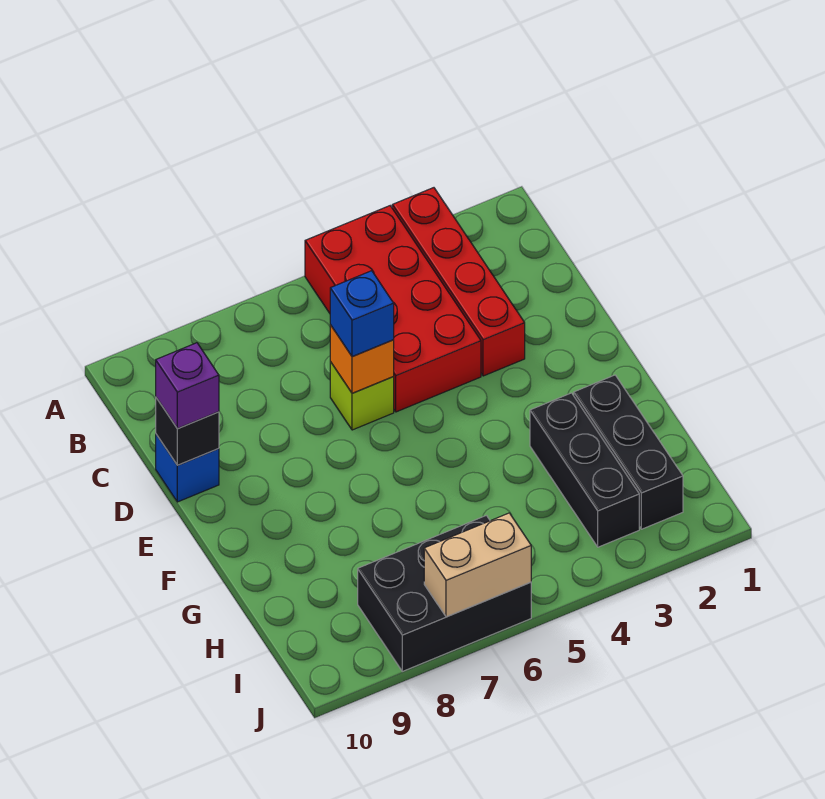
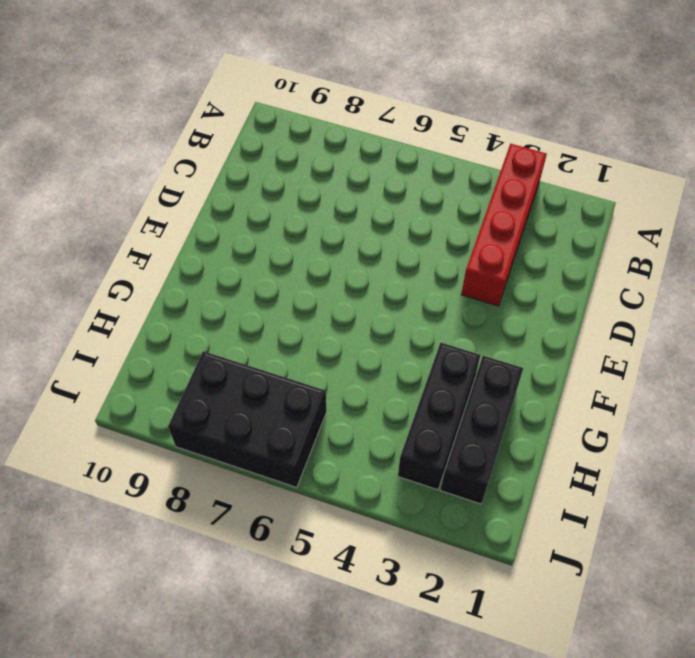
none -> red 2x4 brick [305,206,481,412]
none -> lime 1x1 brick [330,362,394,430]
none -> blue 1x1 brick [156,434,219,502]

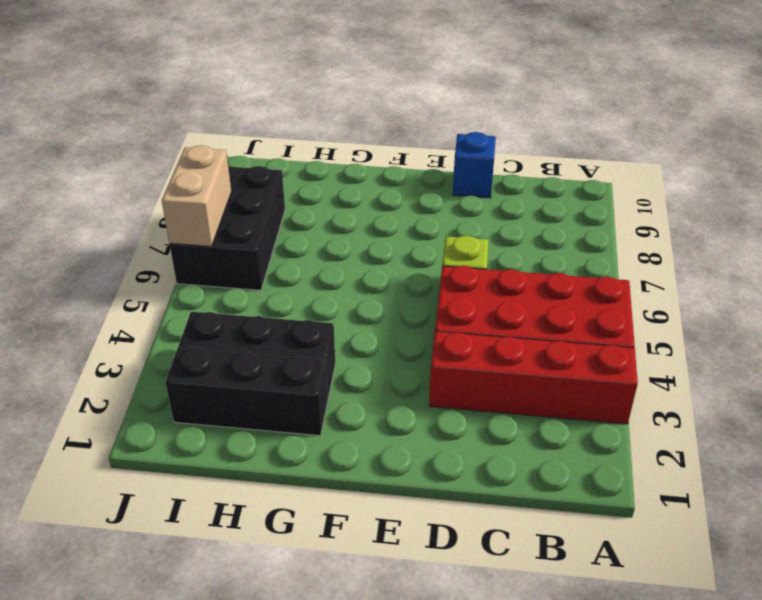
none -> orange 1x1 brick [330,325,394,393]
none -> black 1x1 brick [156,398,219,465]
none -> blue 1x1 brick [330,271,394,357]

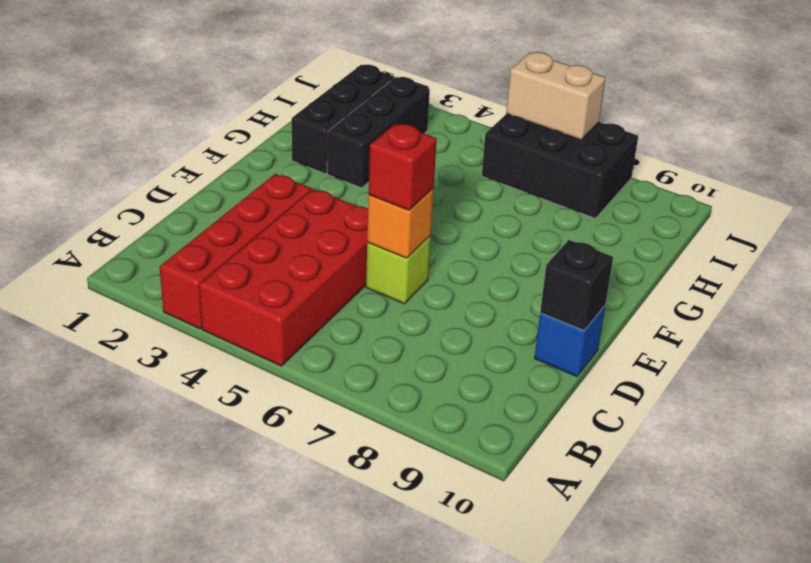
red 1x1 brick [369,123,437,210] -> blue 1x1 brick [330,271,394,357]
none -> purple 1x1 brick [156,343,219,428]

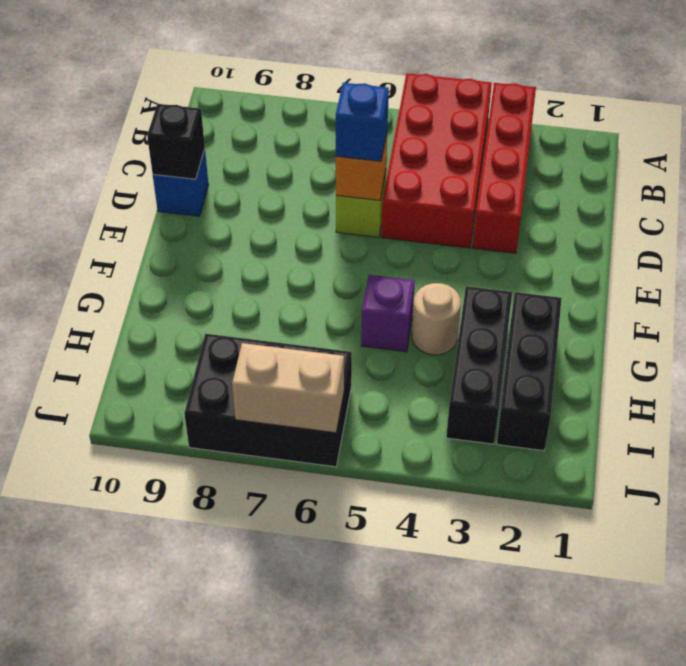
tan 1x1 round brick [412,283,461,355] -> none
purple 1x1 brick [361,275,415,352] -> purple 1x1 brick moved to [156,343,219,428]

